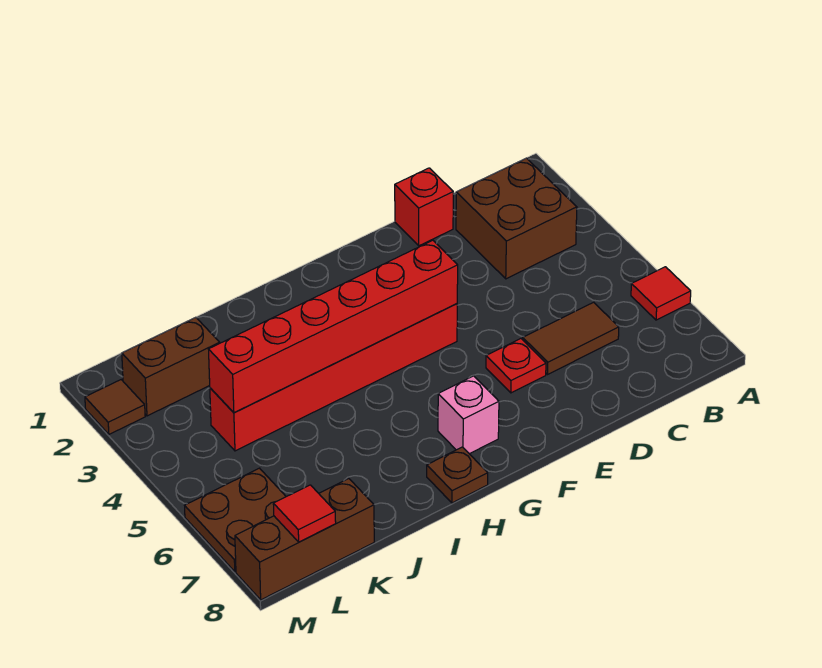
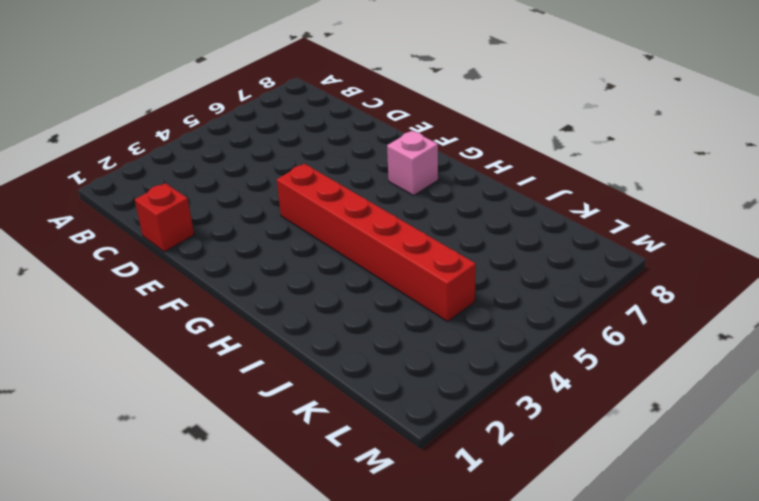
none -> red 1x1 tile [631,267,691,320]
none -> brown 2x2 brick [456,158,577,279]
none -> brown 1x2 tile [523,302,619,375]

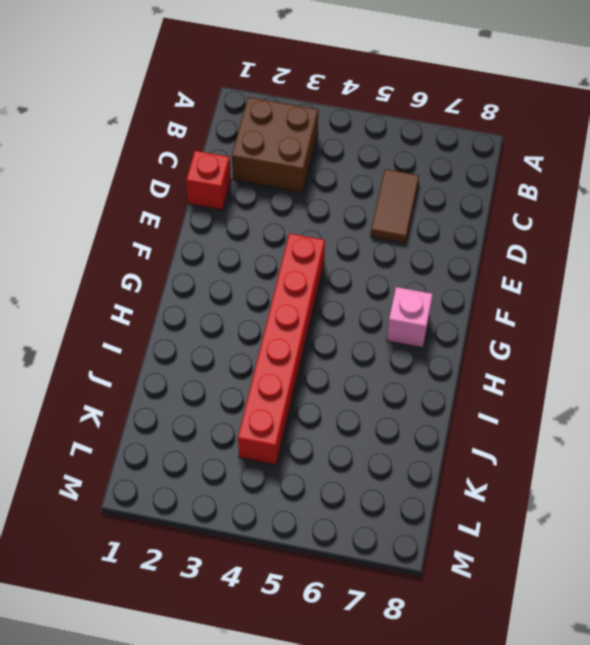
none -> red 1x1 tile [631,267,691,320]
none -> red 1x1 plate [486,339,546,393]
none -> brown 1x1 plate [427,447,488,503]

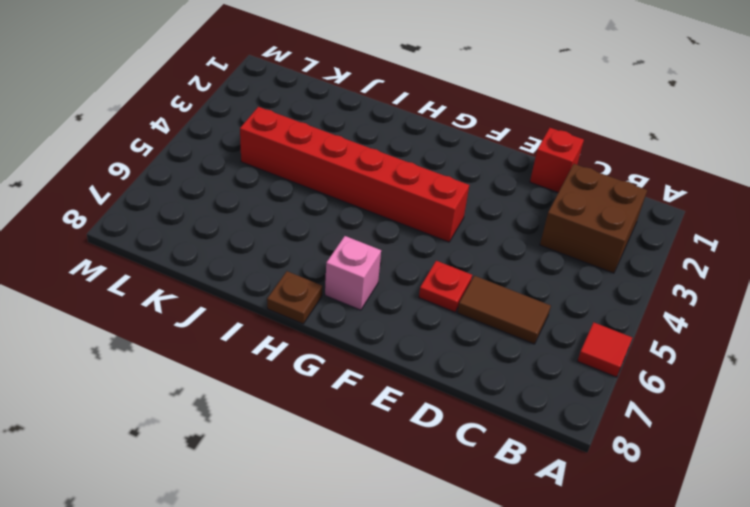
none -> brown 1x2 brick [122,317,220,416]
none -> brown 1x3 brick [235,479,374,600]
none -> brown 2x2 plate [185,468,286,572]

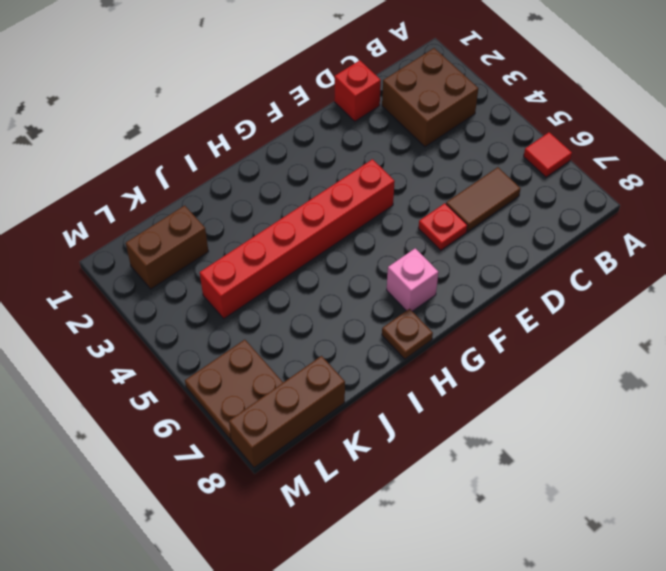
none -> brown 1x1 tile [85,380,145,434]
none -> red 1x6 brick [208,240,458,413]
none -> red 1x1 tile [273,485,336,542]

